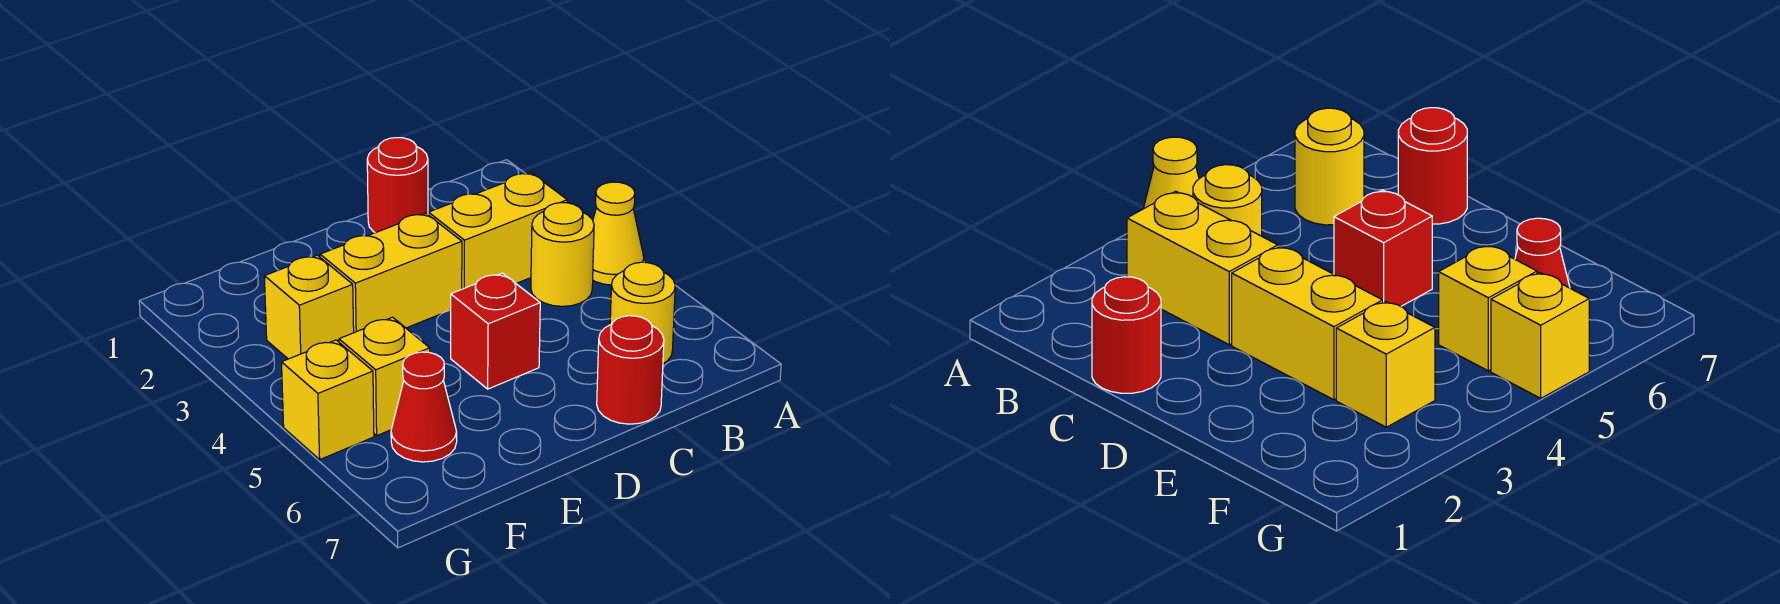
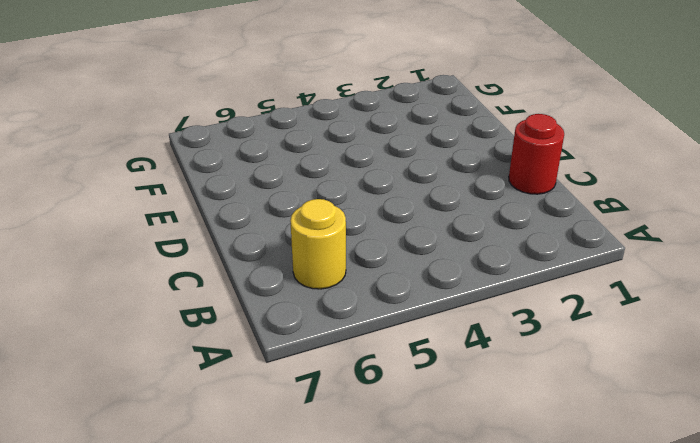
none -> yellow 1x1 cone [593,182,644,285]
none -> yellow 1x2 brick [429,173,567,289]
none -> yellow 1x1 round brick [531,203,594,306]

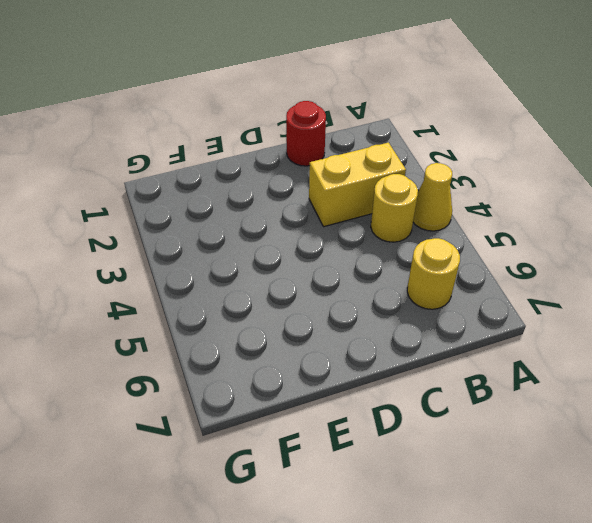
none -> red 1x1 round brick [597,316,664,424]
none -> yellow 1x2 brick [320,213,462,333]
none -> red 1x1 brick [451,273,540,389]

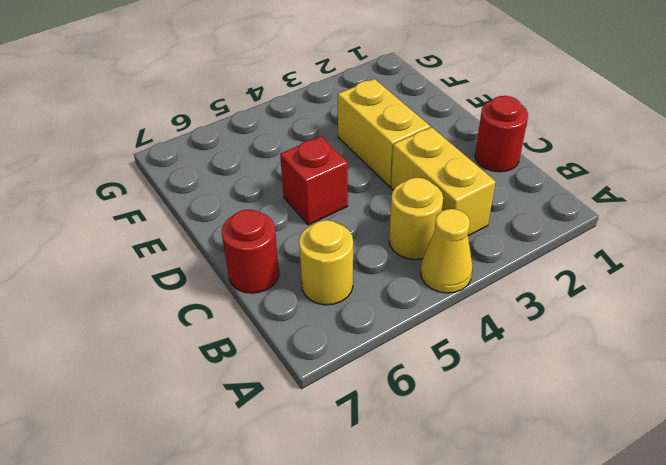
none -> yellow 1x1 brick [264,255,354,359]
none -> yellow 1x1 brick [339,317,430,436]
none -> red 1x1 cone [391,352,457,462]

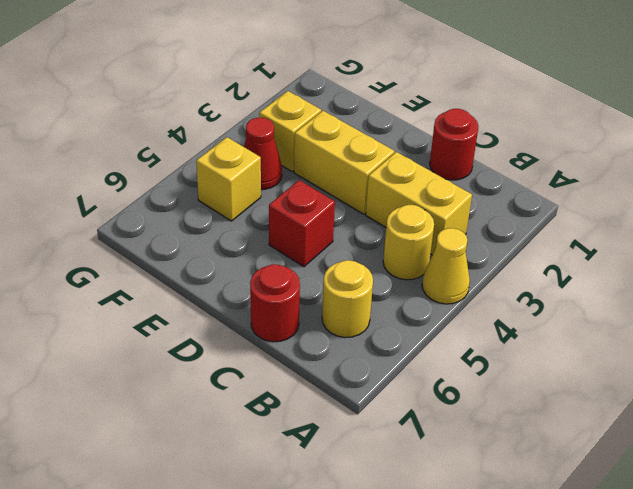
red 1x1 cone [244,118,282,190] -> red 1x1 cone moved to [391,352,457,462]
none -> yellow 1x1 brick [282,340,374,459]

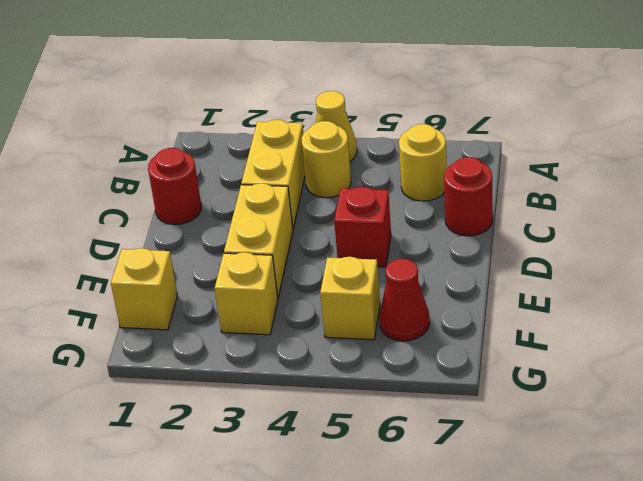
yellow 1x1 brick [111,248,178,330] -> yellow 1x1 brick moved to [282,340,374,459]

